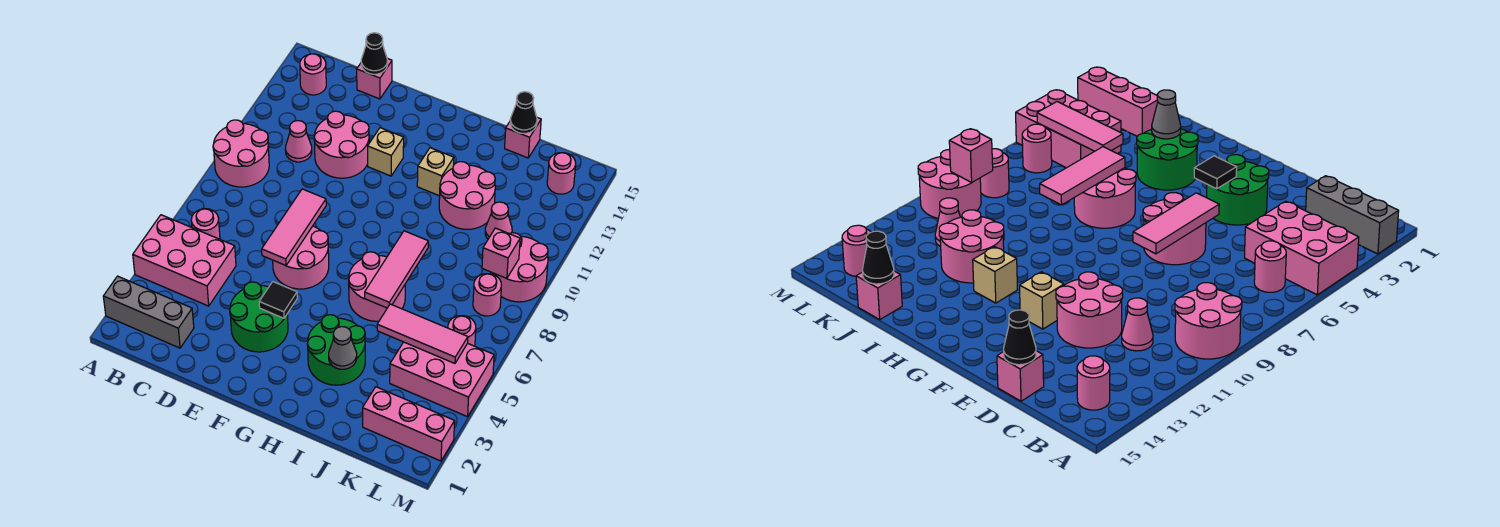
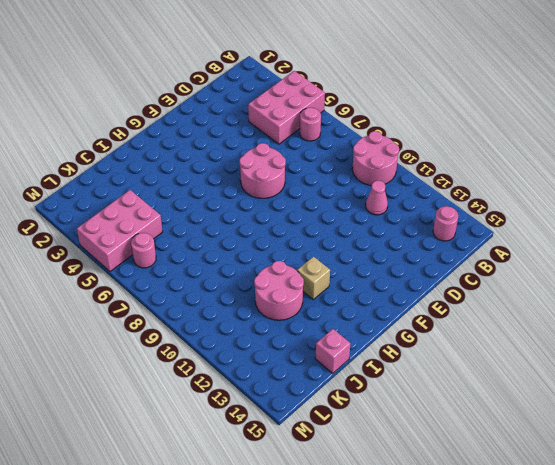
none -> grey 1x3 brick [103,276,194,348]
none -> pink 2x2 round brick [314,111,369,178]
none -> pink 1x1 brick [357,58,392,99]
none -> green 2x2 round brick [230,282,288,352]

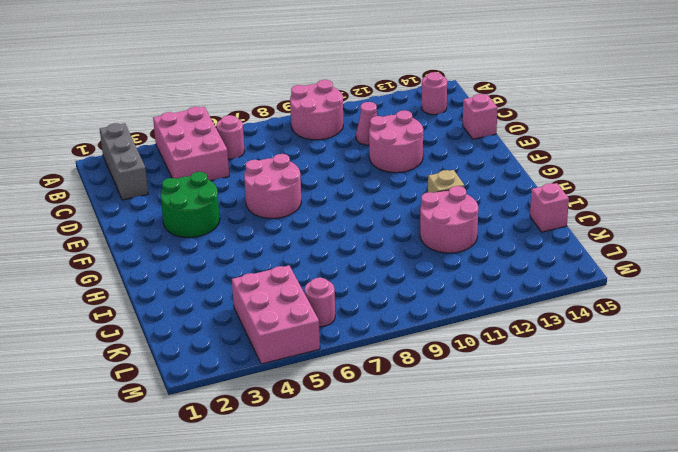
none -> tan 1x1 brick [368,128,404,176]
none -> green 2x2 round brick [307,315,365,385]
none -> pink 2x2 round brick [349,252,405,321]
none -> pink 1x3 brick [363,387,455,461]

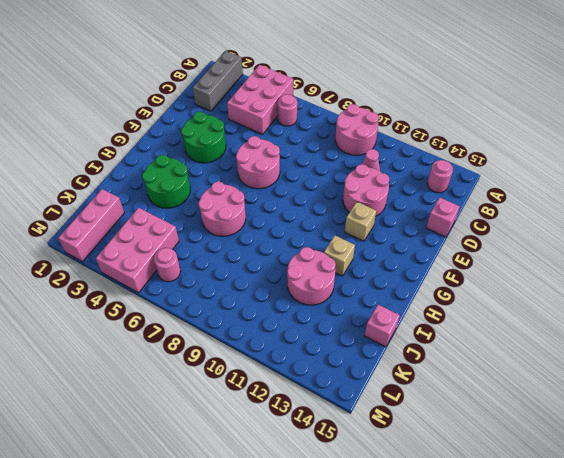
none -> pink 1x1 cone [485,202,512,239]
none -> pink 1x1 round brick [473,274,501,316]
none -> pink 2x2 round brick [491,233,548,302]
none -> pink 1x1 round brick [547,153,576,194]

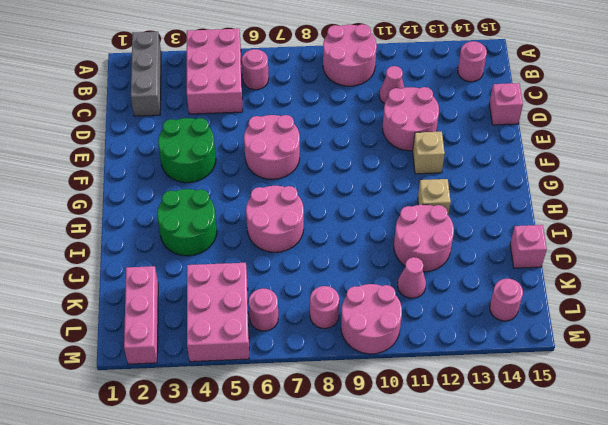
none -> black 1x1 cone [361,33,387,74]
none -> pink 1x3 tile [262,189,326,266]
none -> black 1x1 tile [259,282,297,318]
none -> grey 1x1 cone [329,327,357,369]

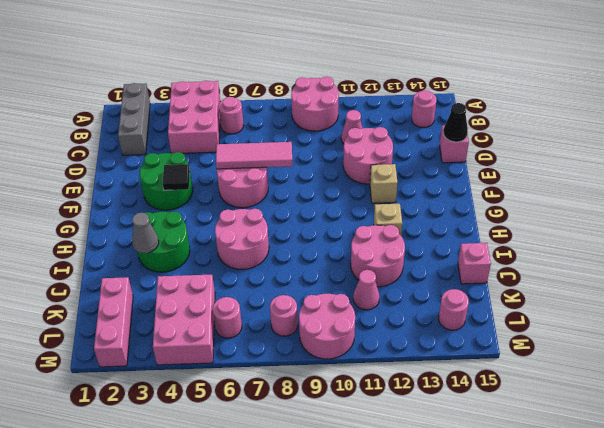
none -> pink 1x3 tile [365,231,428,308]
none -> pink 1x3 tile [377,304,468,363]
none -> black 1x1 cone [510,92,537,133]
none -> pink 1x1 brick [482,228,520,279]

